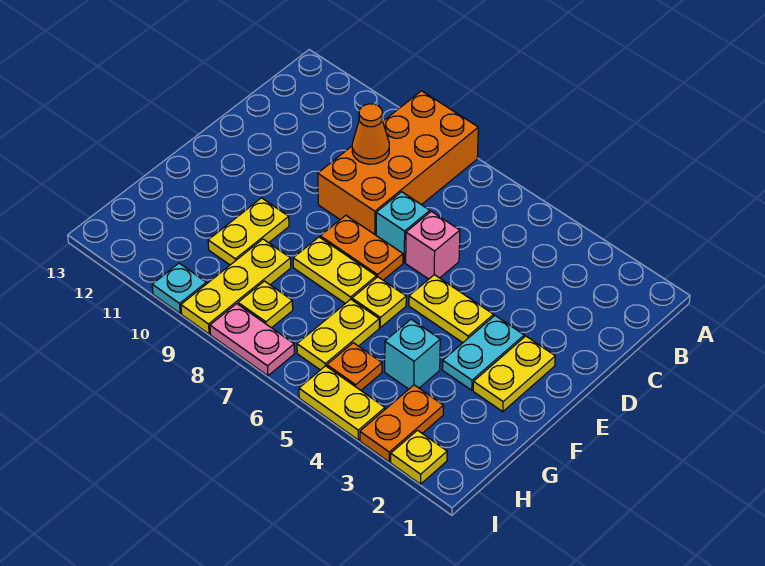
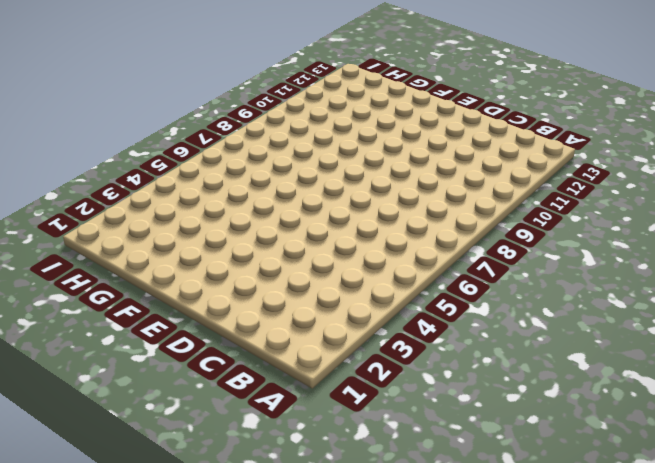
none -> orange 2x4 brick [318,91,478,235]
none -> pink 1x1 brick [406,211,460,279]
none -> cyan 1x1 brick [376,192,430,262]

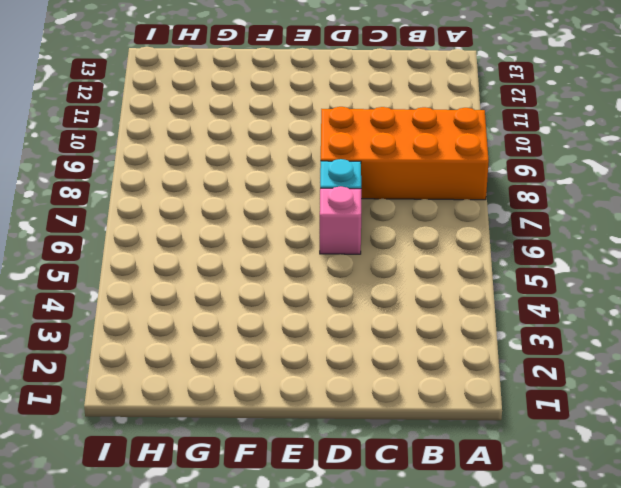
none -> yellow 1x2 plate [473,336,555,412]
none -> cyan 1x2 plate [442,316,524,390]
none -> yellow 1x2 plate [409,275,493,343]

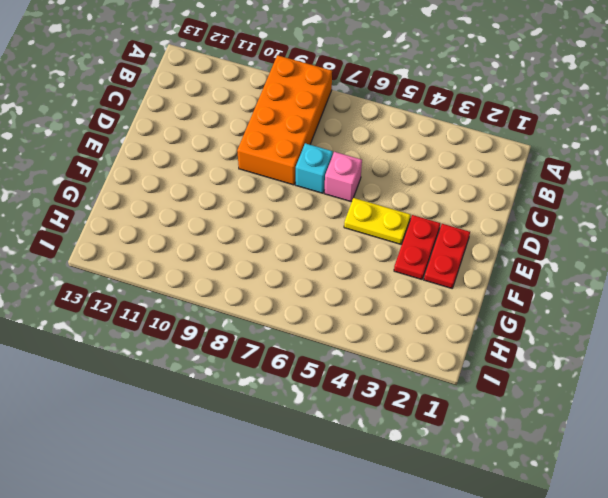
red 1x2 plate [424,224,470,288] -> yellow 1x2 plate [473,336,555,412]
red 1x2 plate [394,215,440,279] -> cyan 1x2 plate [442,316,524,390]
none -> orange 1x2 plate [320,215,403,280]
none -> yellow 1x1 plate [352,277,406,328]
none -> yellow 1x2 plate [293,237,376,303]

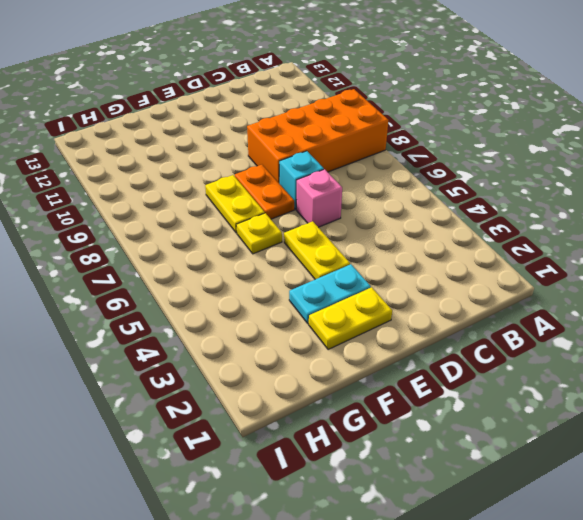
none -> yellow 1x2 plate [208,198,289,265]
none -> cyan 1x1 brick [385,319,440,389]
none -> yellow 1x2 plate [297,299,379,370]

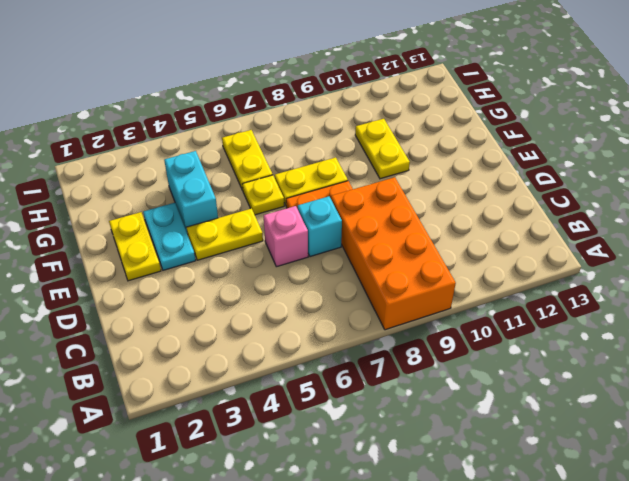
cyan 1x2 brick [164,151,218,232] -> cyan 1x1 brick [385,319,440,389]
none -> yellow 1x3 plate [181,239,291,334]
none -> orange 1x2 plate [360,385,443,462]
none -> orange 1x1 plate [327,343,382,390]

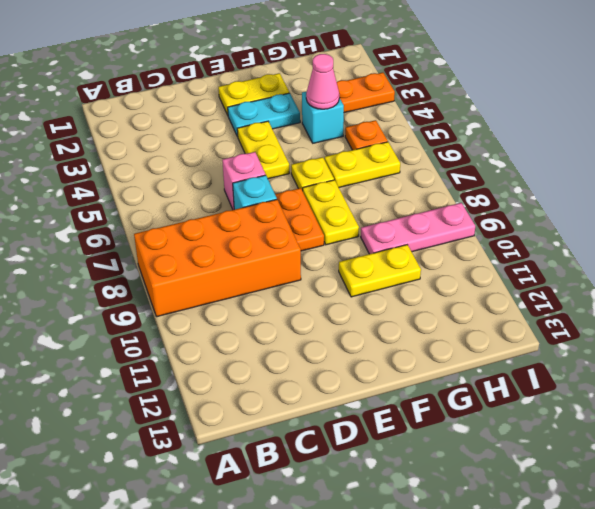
pink 1x1 cone [306,54,339,109] -> none
pink 1x3 plate [361,203,475,254] -> yellow 1x3 plate [181,239,291,334]
none -> yellow 1x1 plate [238,281,293,328]
none -> yellow 1x1 plate [391,430,447,484]
none -> yellow 1x2 plate [299,366,385,440]

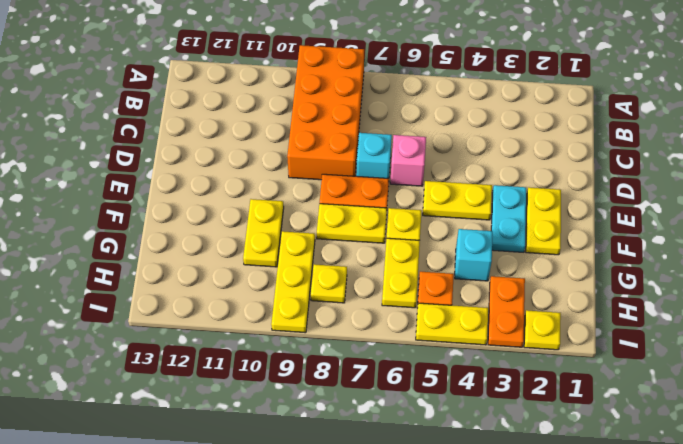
none -> pink 1x2 plate [210,304,294,376]
none -> cyan 1x1 plate [152,263,206,313]
none -> orange 1x1 cone [352,104,389,164]

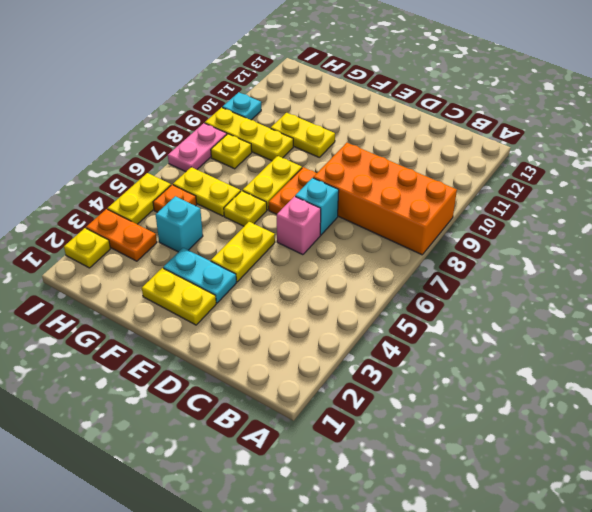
none -> orange 1x1 cone [352,104,389,164]

